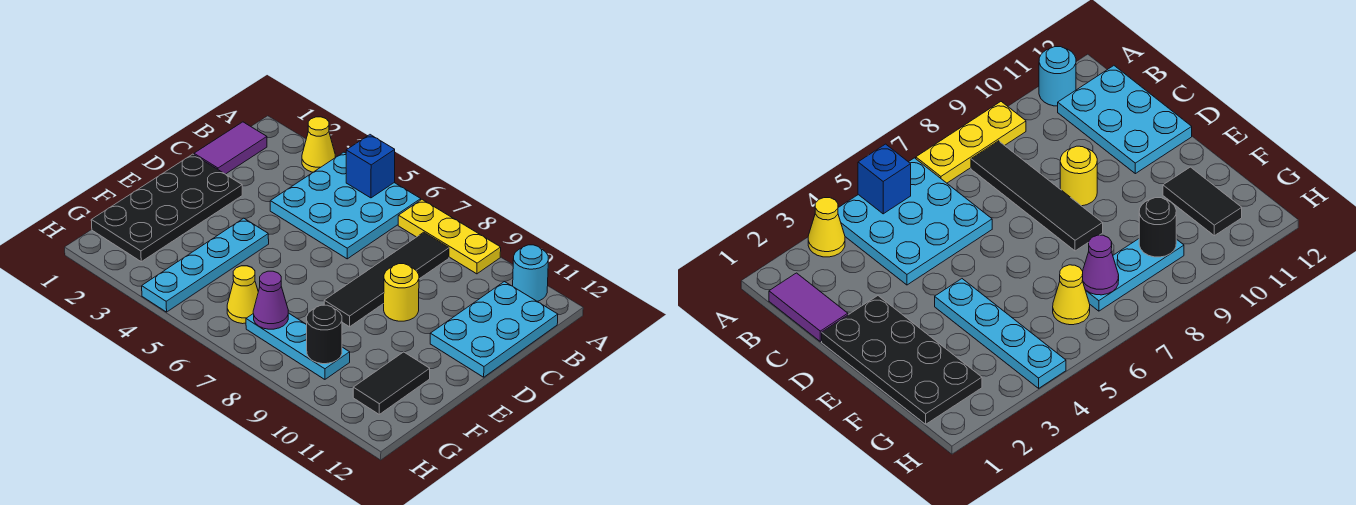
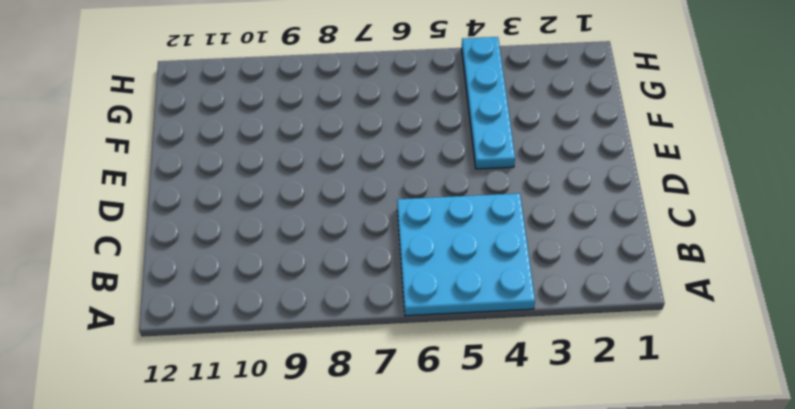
none -> yellow 1x1 cone [302,117,335,172]
none -> yellow 1x3 plate [398,200,501,274]
none -> cyan 1x1 round brick [513,245,548,301]

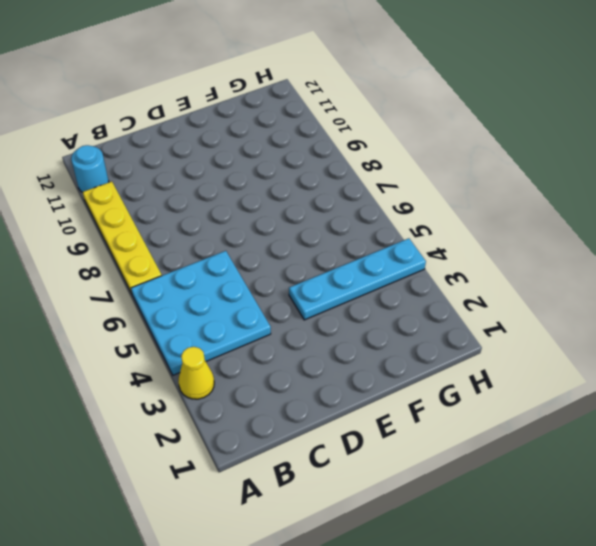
yellow 1x4 plate [83,182,162,293] -> yellow 1x3 plate [398,200,501,274]
none -> purple 1x2 tile [194,122,267,174]
none -> black 1x4 tile [324,232,449,327]
none -> cyan 2x3 plate [430,282,558,377]

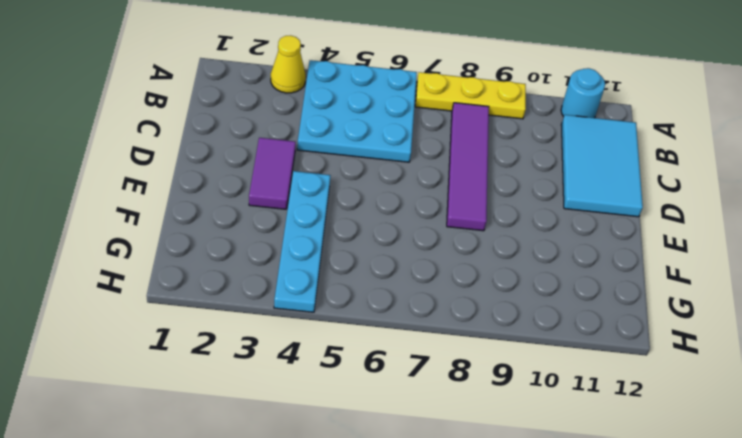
purple 1x4 tile [447,103,489,231] -> black 1x4 tile [324,232,449,327]
cyan 2x3 tile [561,115,643,217] -> cyan 2x3 plate [430,282,558,377]
purple 1x2 tile [249,138,296,209] -> purple 1x2 tile moved to [194,122,267,174]
none -> black 2x4 plate [91,154,242,262]
none -> yellow 1x1 round brick [384,264,419,321]
none -> black 1x2 tile [353,352,430,414]

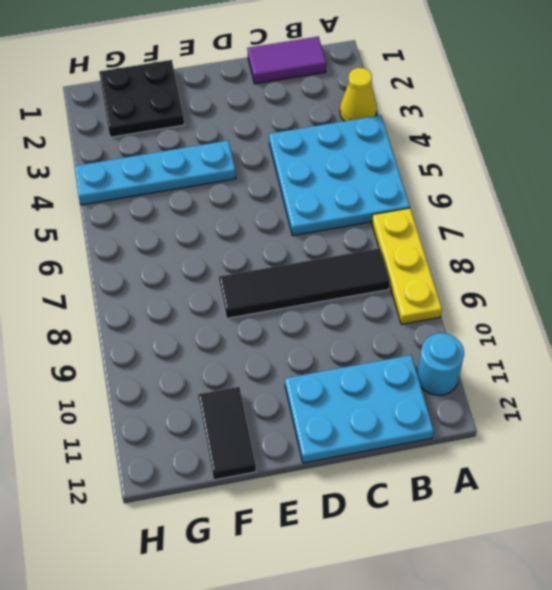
black 2x2 plate [99,60,184,137] -> black 2x4 plate [91,154,242,262]
black 1x2 tile [198,387,256,480] -> black 1x2 tile turned to [353,352,430,414]
none -> yellow 1x1 round brick [384,264,419,321]
none -> yellow 1x1 cone [227,266,258,324]
none -> cyan 1x3 plate [246,313,350,379]

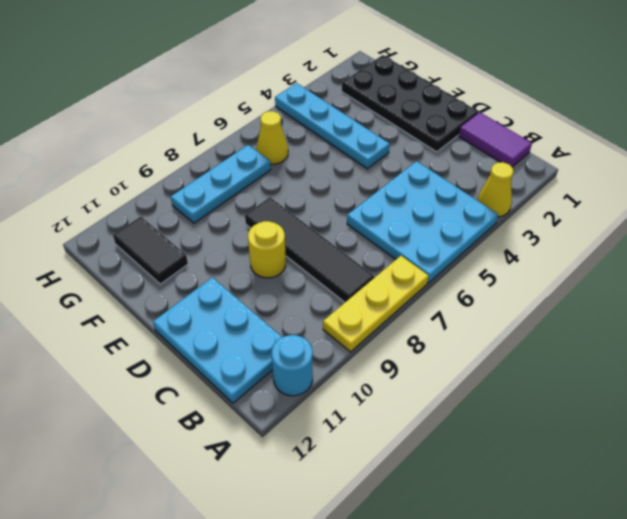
none -> blue 1x1 brick [346,135,395,198]
none -> purple 1x1 cone [253,271,288,329]
none -> black 1x1 round brick [307,305,342,364]

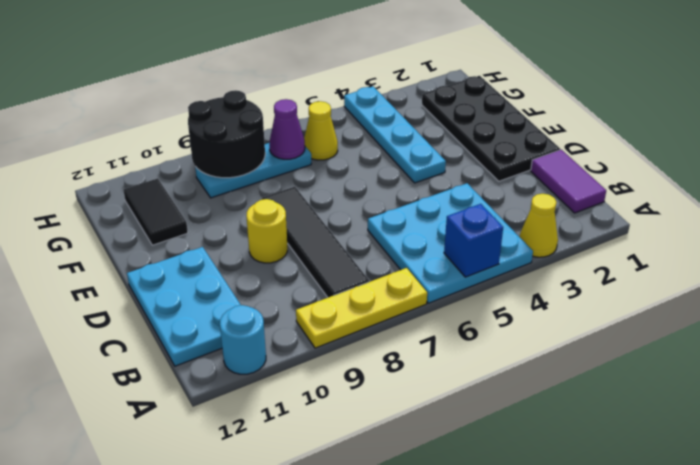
black 2x2 round brick [188,90,265,178] -> black 1x1 round brick [307,305,342,364]

